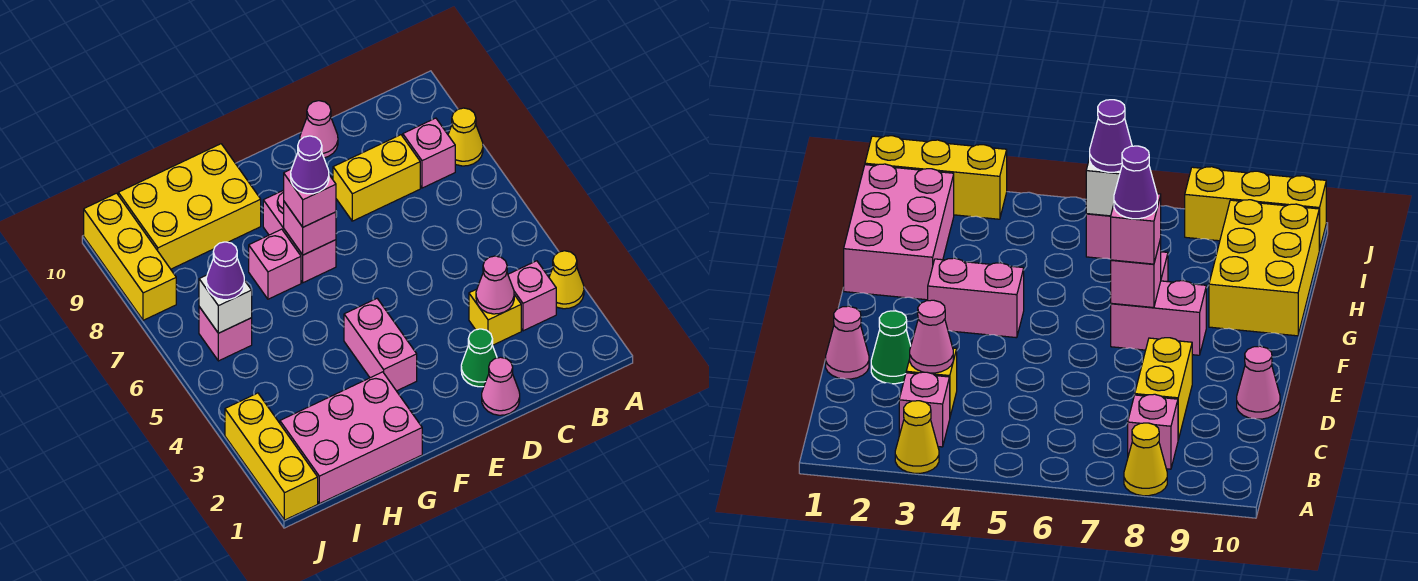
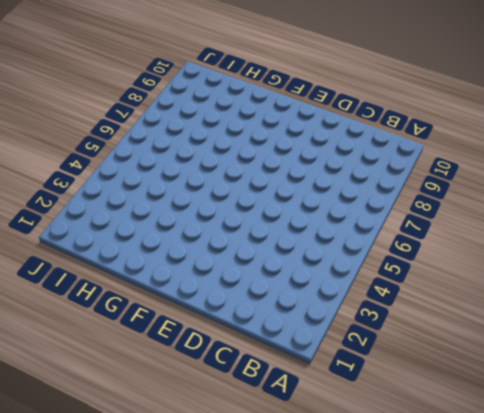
none -> yellow 1x1 cone [549,251,584,309]
none -> yellow 1x1 cone [448,108,483,166]
none -> pink 1x1 brick [508,261,556,331]

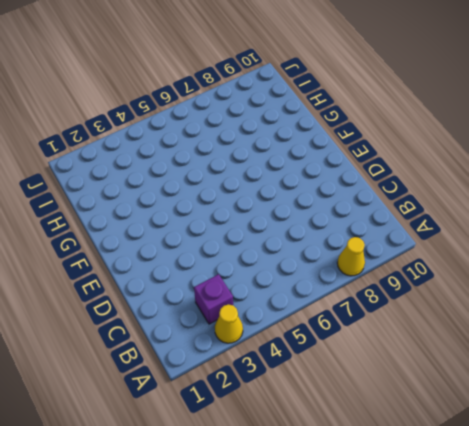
purple 1x1 brick [194,274,233,324] -> pink 1x1 brick [508,261,556,331]
none -> pink 1x1 brick [403,118,455,188]
none -> yellow 1x1 brick [469,289,521,345]
none -> yellow 1x2 brick [333,135,420,221]

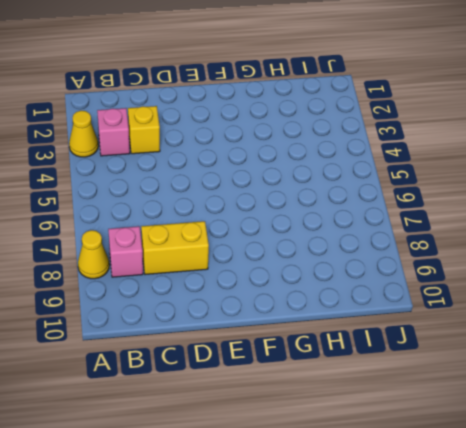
none -> pink 1x1 cone [482,357,520,415]
none -> green 1x1 cone [461,329,497,387]
none -> pink 1x1 cone [300,101,338,158]

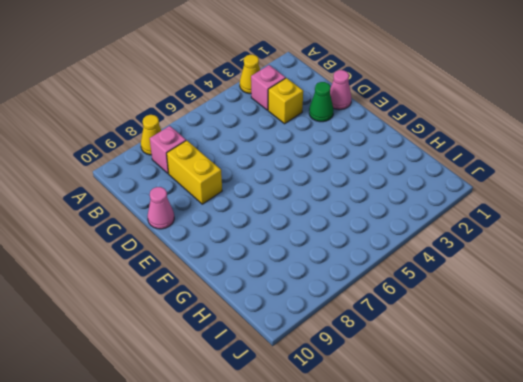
none -> pink 1x2 brick [344,299,417,391]
none -> pink 1x2 brick [263,190,336,283]
none -> pink 2x3 brick [280,372,422,504]

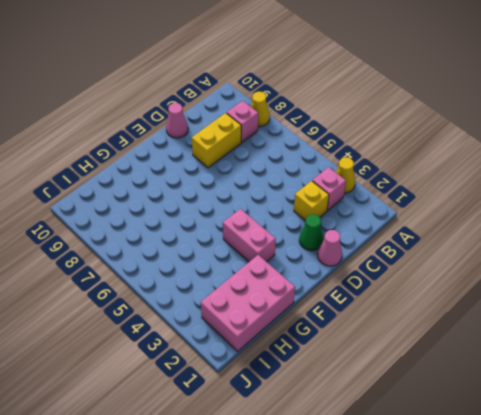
none -> pink 1x2 brick [263,190,336,283]
none -> pink 1x1 brick [249,229,301,299]
none -> yellow 2x3 brick [118,144,261,269]

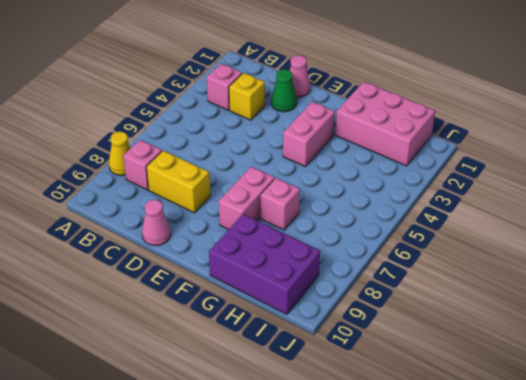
purple 2x3 brick [209,214,320,314] -> yellow 2x3 brick [118,144,261,269]
none -> yellow 1x1 cone [549,251,584,309]
none -> pink 1x1 brick [199,307,252,361]
none -> yellow 1x3 brick [225,393,318,520]

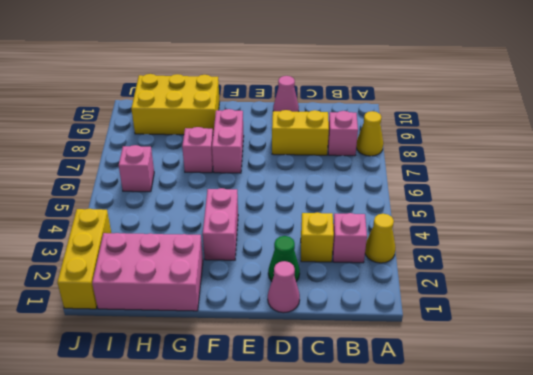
none -> yellow 1x3 brick [84,193,176,320]
none -> pink 1x1 cone [476,256,514,314]
none -> pink 1x1 brick [284,202,336,255]

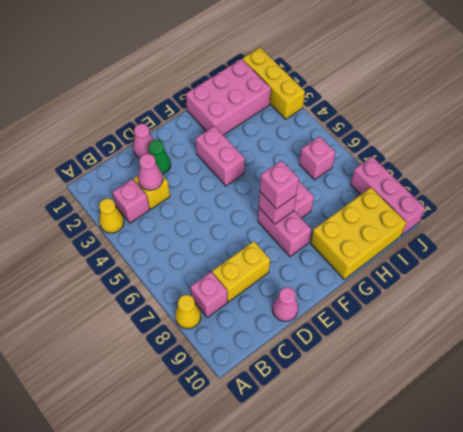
pink 1x3 brick [350,156,425,236] -> yellow 1x3 brick [84,193,176,320]
none -> white 1x1 brick [199,275,252,333]
none -> purple 1x1 cone [206,242,244,300]
none -> purple 1x1 cone [291,136,329,194]

